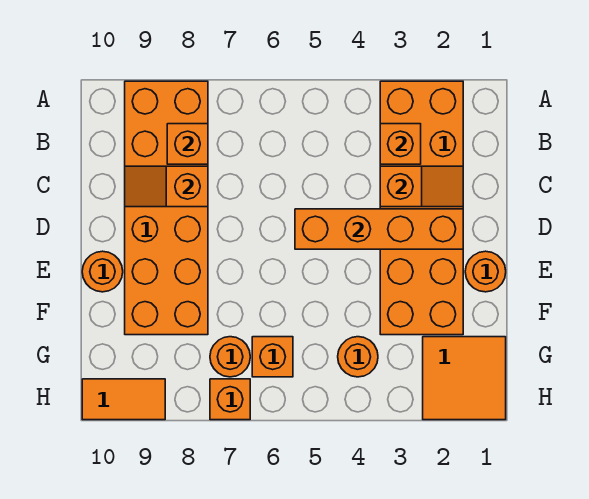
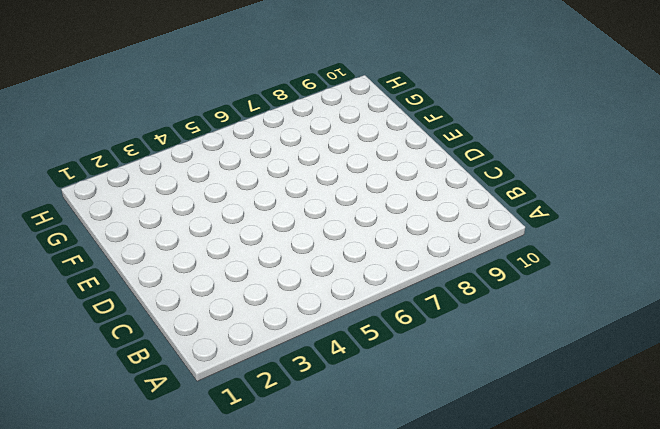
none -> orange 2x6 brick [380,81,463,335]
none -> orange 2x6 brick [125,81,208,335]
none -> orange 1x1 round brick [465,251,506,292]

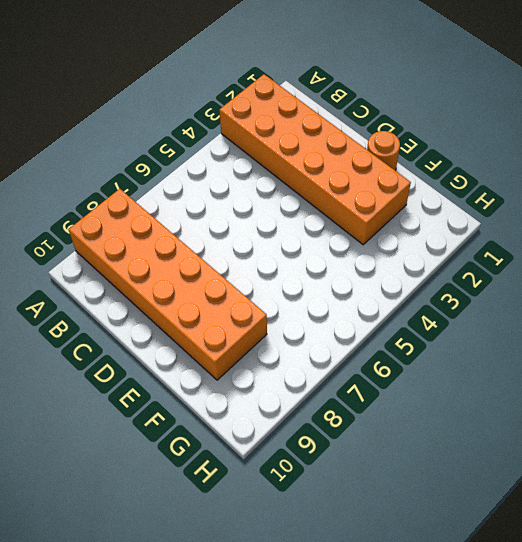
none -> orange 1x1 round brick [82,251,123,292]
none -> orange 2x2 tile [423,337,506,420]
none -> orange 1x1 round brick [338,337,378,377]

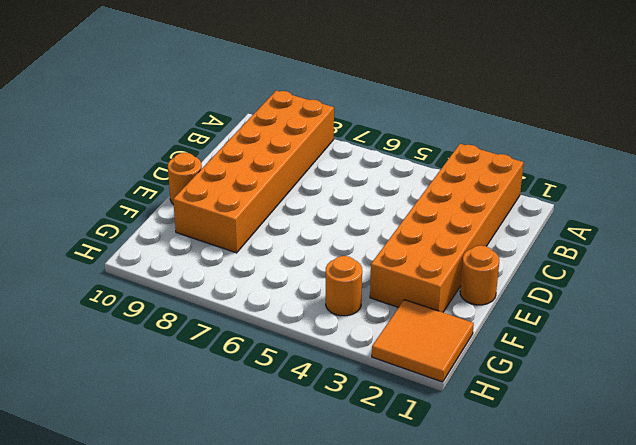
none -> orange 1x1 brick [252,337,293,377]
none -> orange 1x1 round brick [210,337,250,377]
none -> orange 1x1 brick [210,379,250,420]

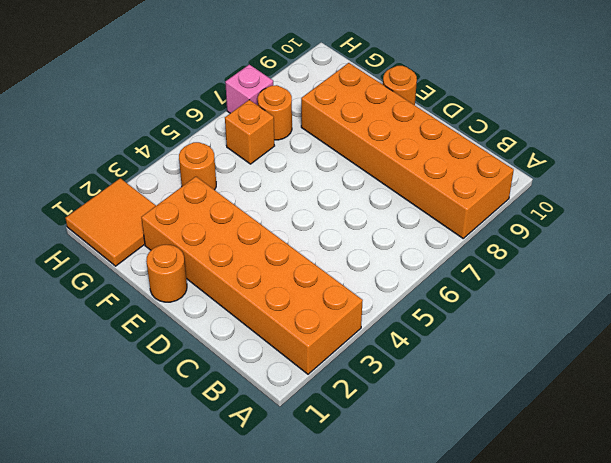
pink 1x1 brick [225,64,273,113] -> orange 1x1 brick [210,379,250,420]
none -> orange 1x2 tile [82,379,165,420]
none -> orange 1x1 brick [380,124,421,164]
none -> orange 1x1 brick [167,124,208,164]

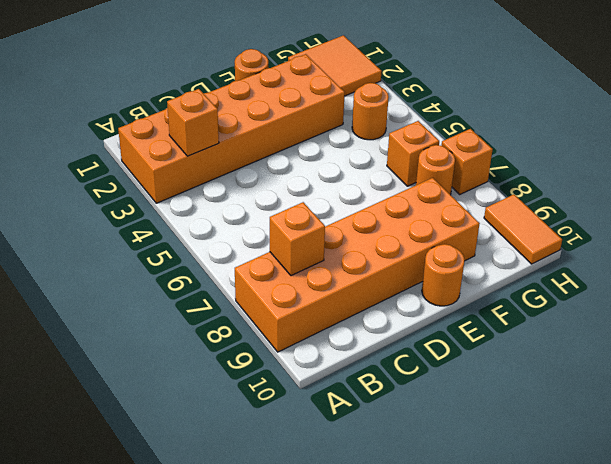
none -> orange 1x2 slope [380,166,463,207]
none -> orange 1x2 slope [125,166,208,207]
none -> orange 1x4 brick [295,209,463,249]

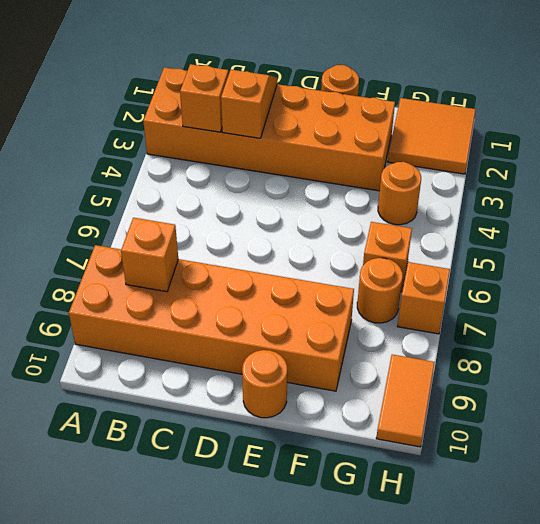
none -> orange 1x2 slope [125,166,208,207]
none -> orange 1x4 brick [295,209,463,249]

